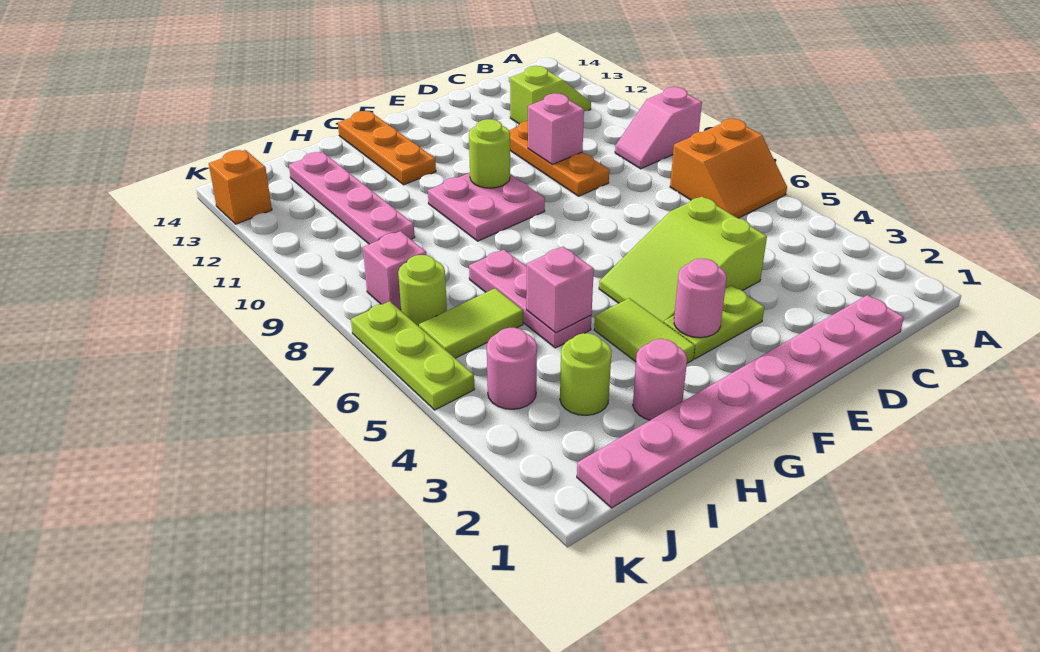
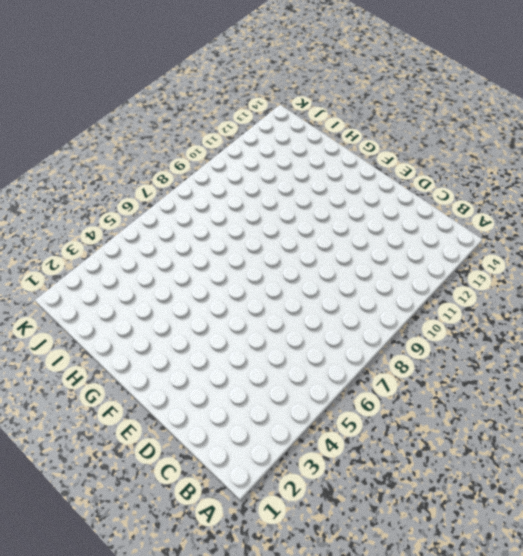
none -> orange 2x2 slope [670,119,787,218]
none -> pink 1x2 slope [615,87,702,169]
none -> lime 1x2 slope [510,66,591,124]

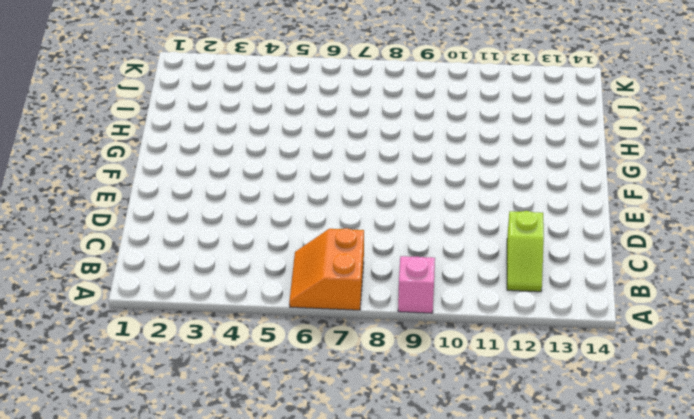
none -> pink 1x8 plate [577,295,904,508]
none -> lime 2x3 slope [599,197,767,322]
none -> orange 1x3 plate [509,121,609,196]

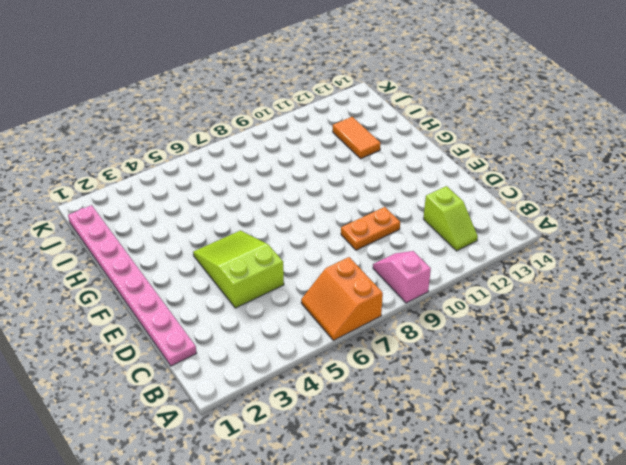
orange 1x2 plate [341,207,400,250] -> orange 1x3 plate [509,121,609,196]
orange 1x2 tile [333,117,381,159] -> pink 1x4 plate [289,152,415,244]
none -> lime 1x2 plate [664,285,764,359]
none -> pink 2x2 plate [428,173,545,241]
none -> lime 1x2 tile [594,298,695,363]

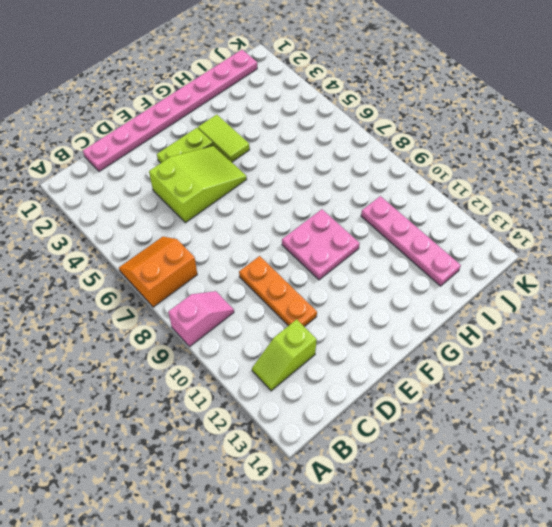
none -> orange 1x3 plate [338,111,436,185]
none -> pink 1x1 round brick [633,339,687,420]
none -> pink 1x3 plate [469,250,591,348]

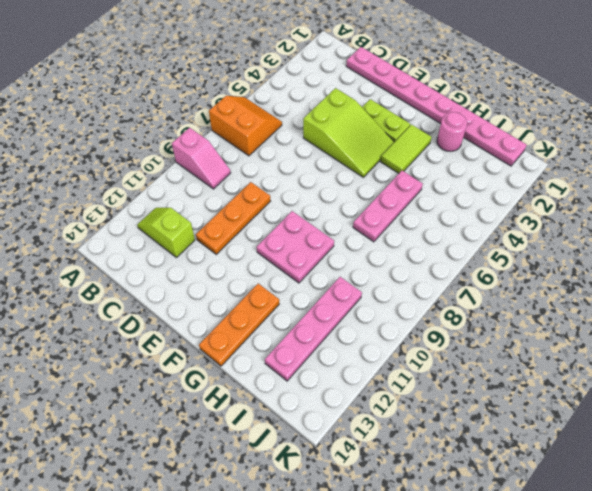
none -> lime 1x1 round brick [560,333,612,415]
none -> lime 1x2 tile [419,288,523,358]
none -> pink 1x1 round brick [487,328,537,409]

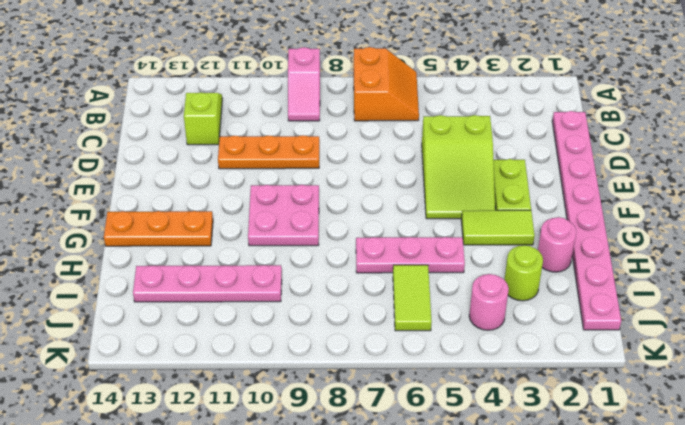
none -> lime 1x1 round brick [398,255,447,326]
none -> pink 1x1 brick [363,231,426,310]
none -> lime 1x3 plate [351,301,474,410]

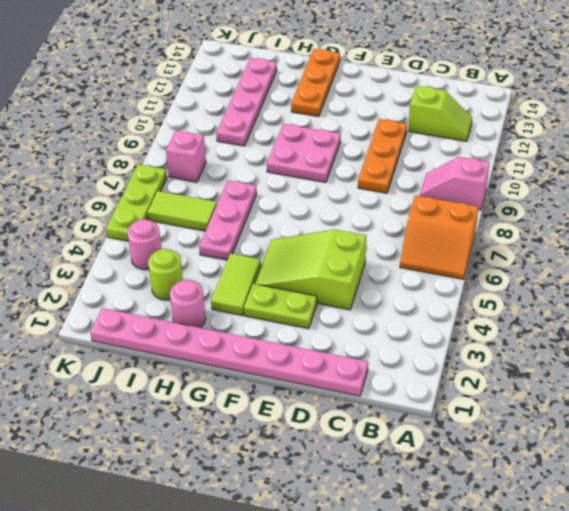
none -> lime 1x1 round brick [398,255,447,326]
none -> orange 1x1 brick [209,150,272,224]
none -> pink 1x1 brick [528,93,584,165]

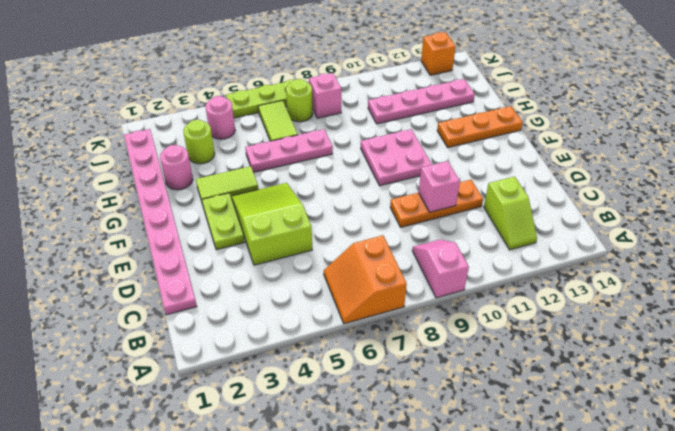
none -> pink 1x1 round brick [674,259,727,338]
none -> lime 1x1 round brick [469,119,510,188]
none -> pink 1x1 brick [526,247,594,333]

